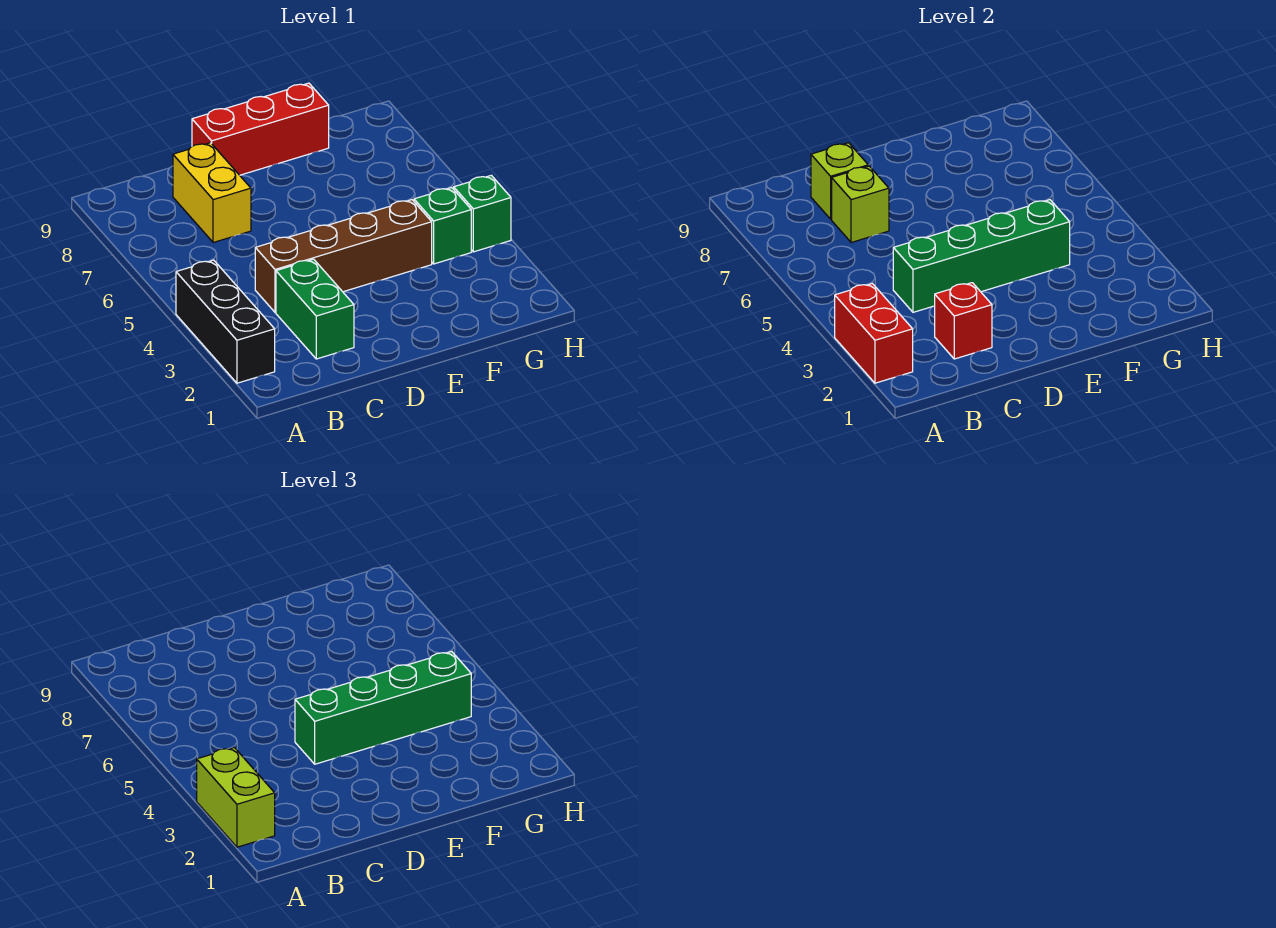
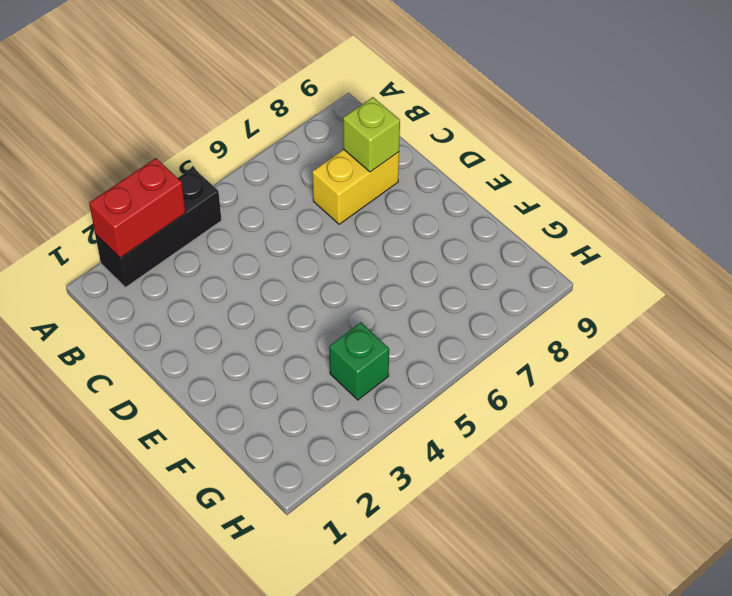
none -> green 1x2 brick [276,259,354,359]
none -> brown 1x4 brick [255,200,432,312]
none -> red 1x3 brick [192,83,329,175]

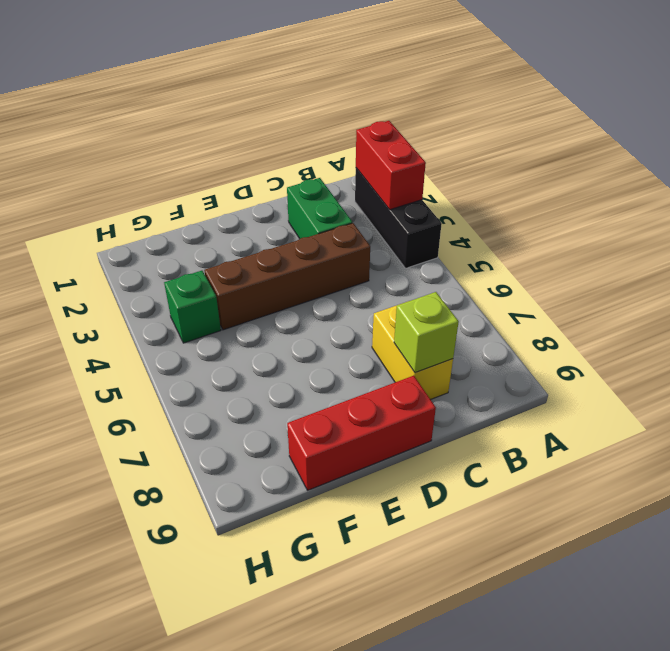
none -> green 1x1 brick [454,175,511,252]
none -> red 1x1 brick [935,283,992,359]
none -> green 1x4 brick [893,200,1070,312]

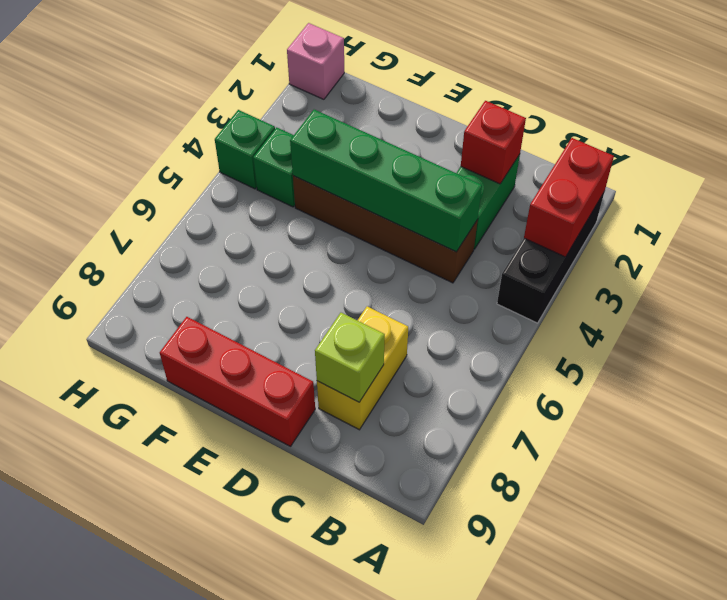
pink 1x1 brick [287,23,344,99] -> none
none -> lime 1x1 brick [832,166,889,243]
none -> lime 1x2 brick [197,748,275,847]
none -> green 1x4 brick [295,652,471,764]

